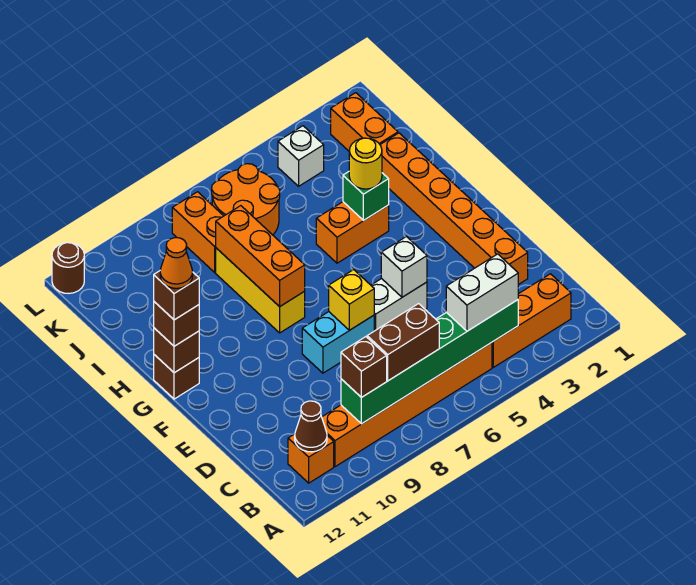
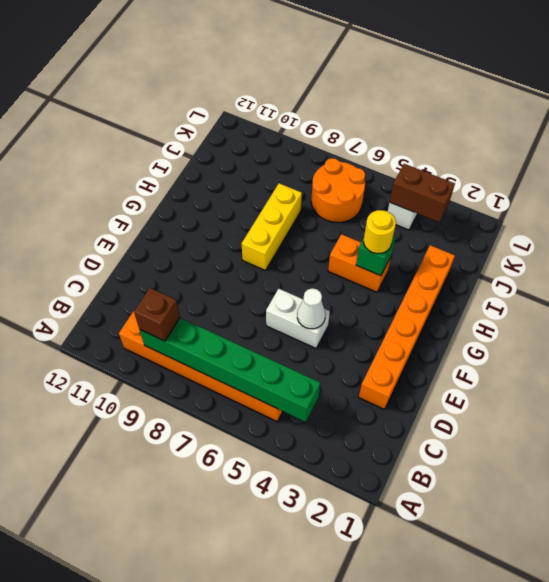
white 1x1 cone [297,288,325,329] -> white 1x1 brick [381,237,427,297]
brown 1x2 brick [390,164,455,222] -> brown 1x2 brick moved to [367,304,439,381]
none -> orange 1x3 brick [492,274,571,367]
none -> orange 1x1 brick [288,434,334,483]
none -> cyan 1x2 brick [302,312,374,373]

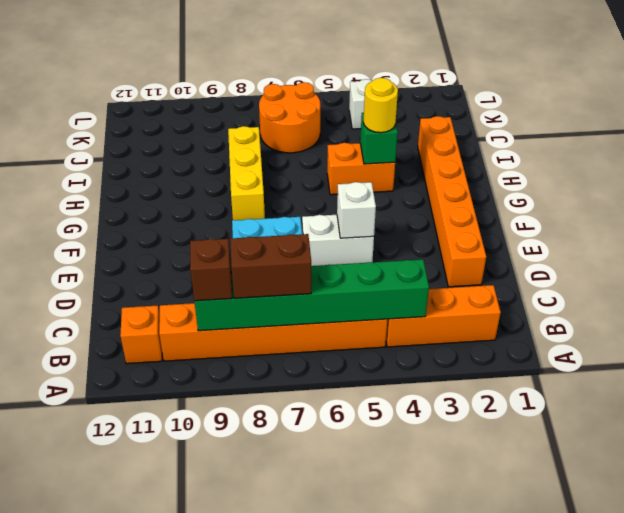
none -> brown 1x1 brick [154,355,199,399]
none -> orange 1x2 brick [331,93,398,151]
none -> orange 1x2 brick [172,192,223,272]

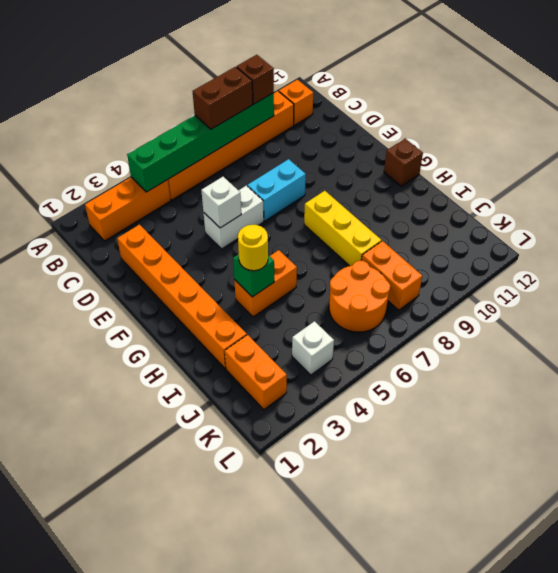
none -> brown 1x1 round brick [52,243,84,293]
none -> brown 1x1 cone [295,401,327,452]
none -> yellow 1x1 brick [329,270,374,330]

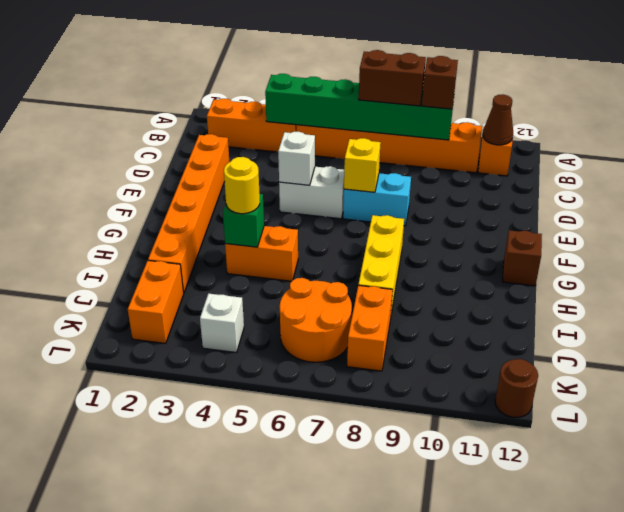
none -> orange 1x3 brick [216,206,305,307]
none -> brown 1x1 brick [154,328,199,373]
none -> white 1x2 brick [446,254,518,331]

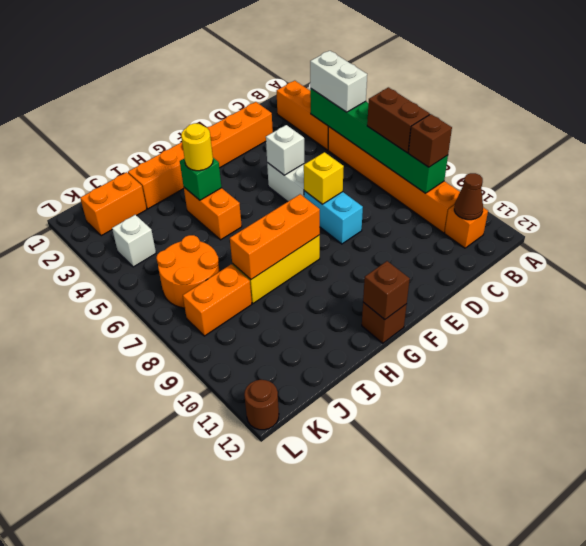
none -> brown 1x1 brick [154,302,199,346]
none -> brown 1x1 brick [154,271,199,320]
none -> orange 1x1 cone [160,238,193,288]

